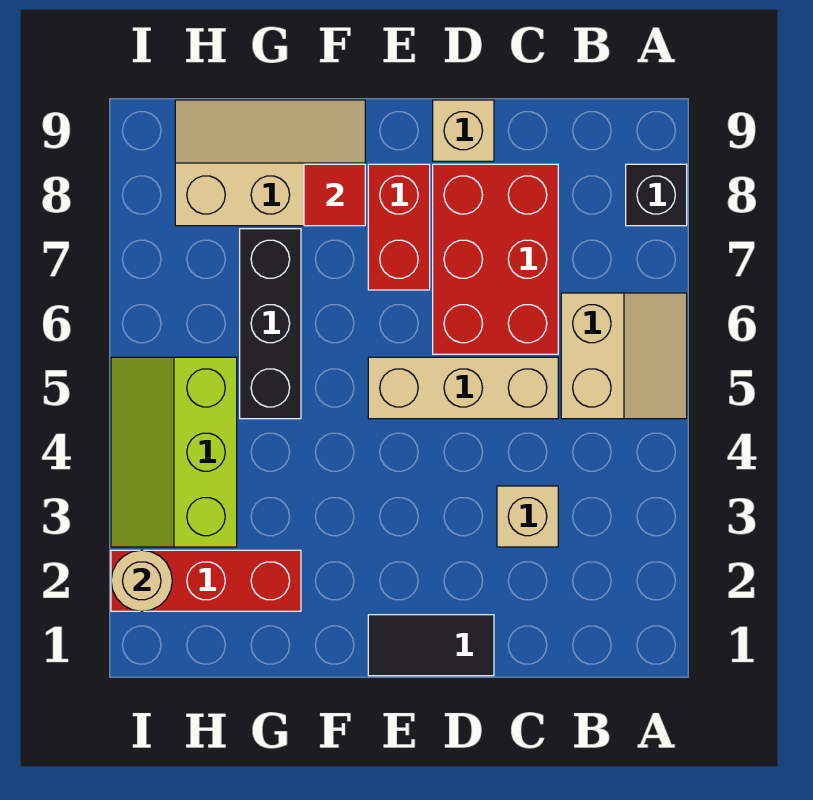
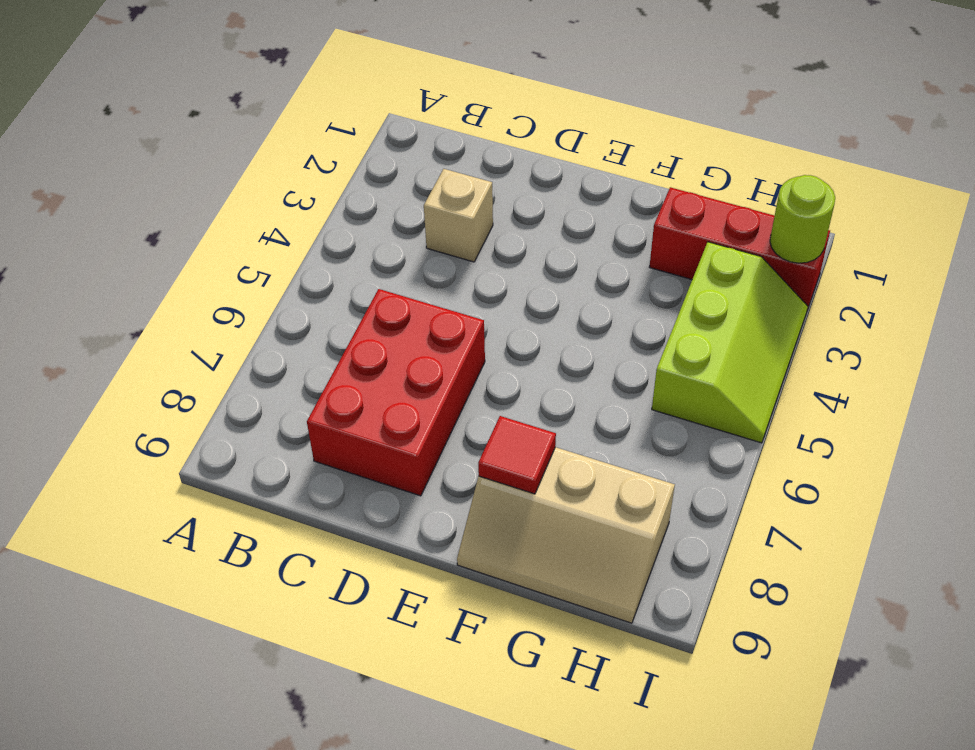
lime 1x1 round brick [770,175,835,263] -> tan 1x1 round brick [111,550,172,611]
none -> tan 2x2 slope [561,293,687,419]
none -> black 1x1 brick [626,164,687,226]
none -> tan 1x3 brick [368,357,558,419]

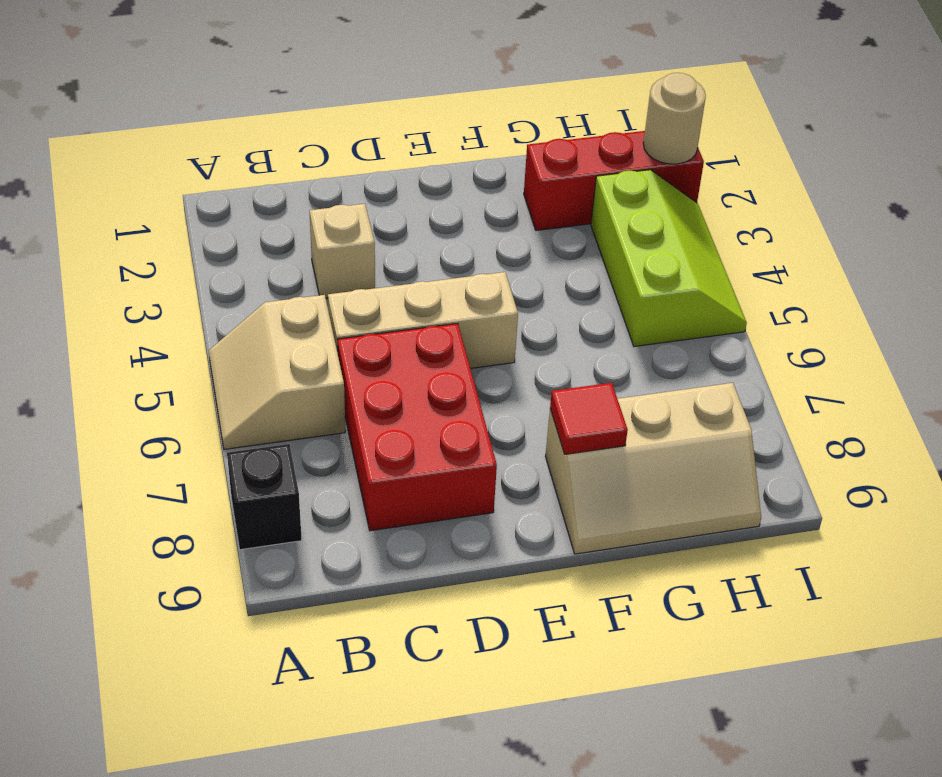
none -> black 1x2 tile [368,615,494,676]
none -> tan 1x1 brick [433,100,494,161]
none -> red 1x2 brick [368,164,430,290]

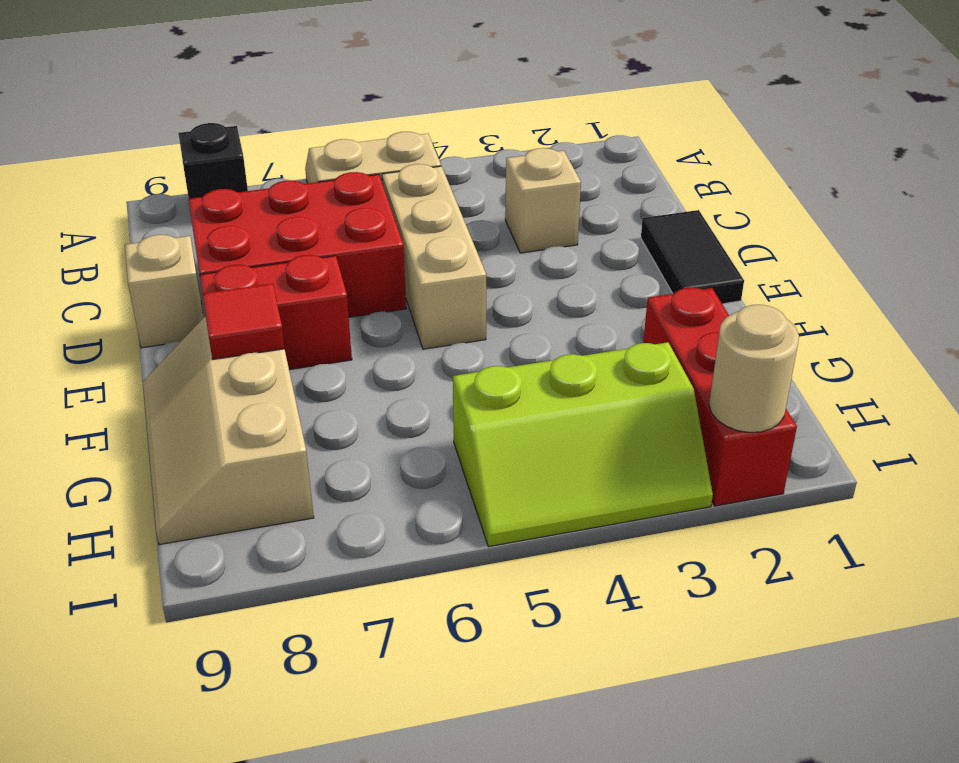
none -> black 1x3 brick [240,229,301,419]

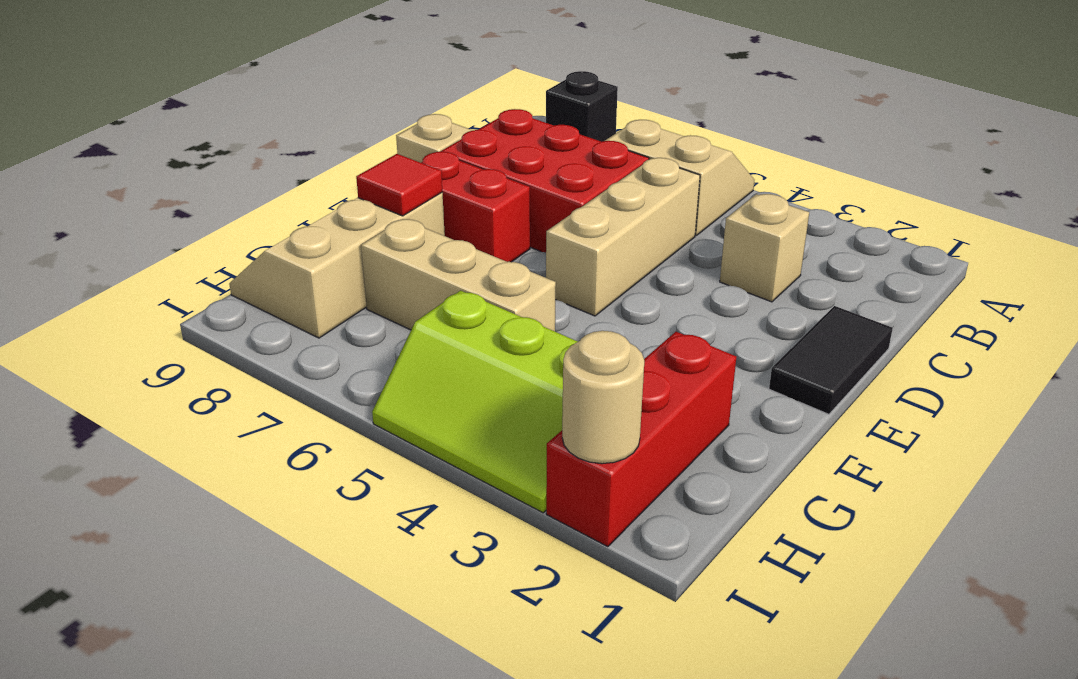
tan 1x3 brick [361,219,556,331] -> black 1x3 brick [240,229,301,419]

